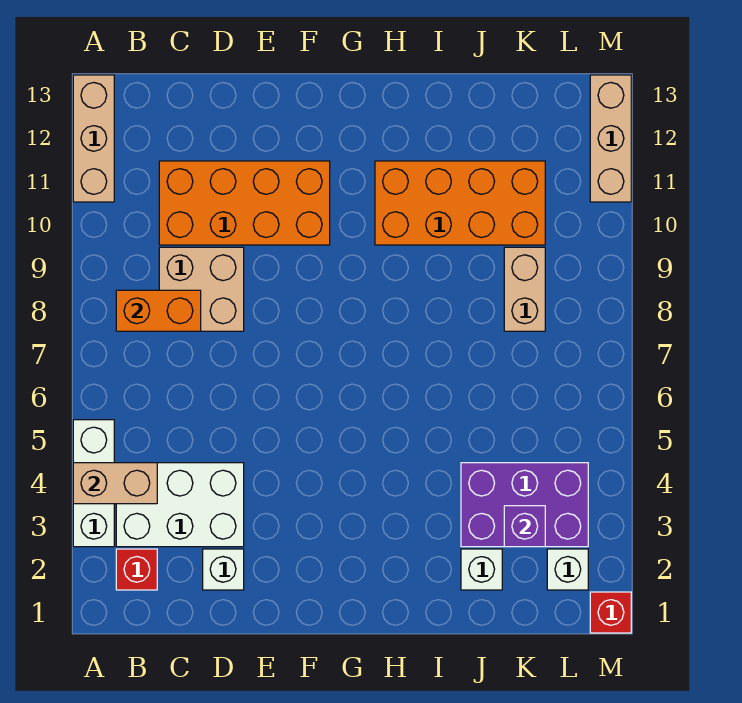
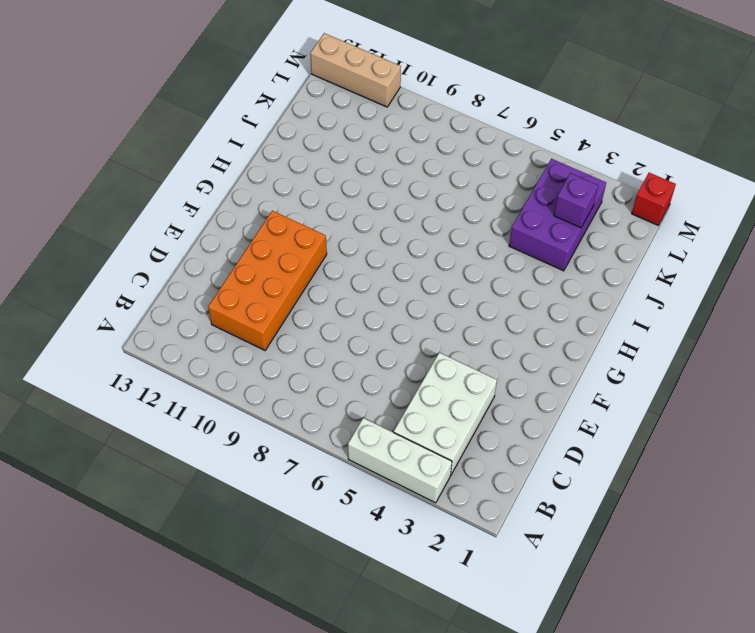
none -> tan 1x3 brick [73,75,114,202]
none -> red 1x1 brick [116,549,157,590]
none -> tan 2x2 brick [159,247,244,331]

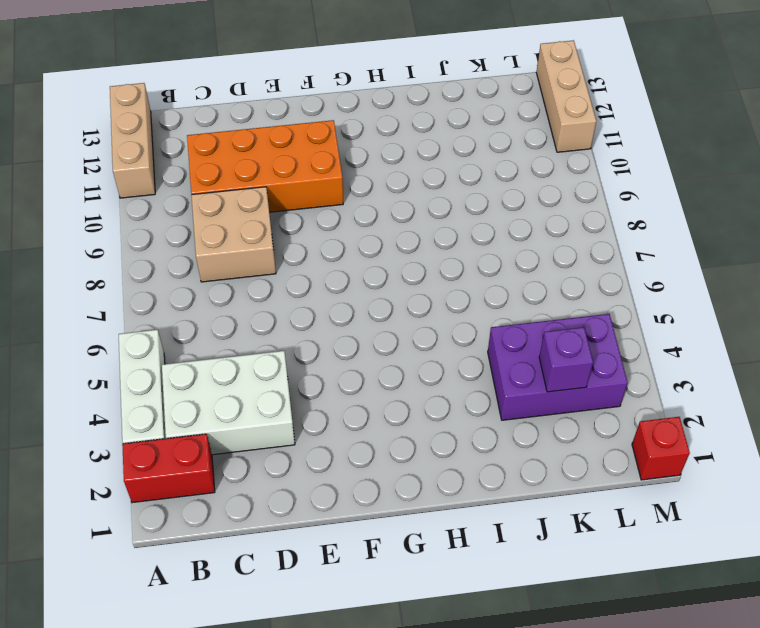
red 1x2 brick [122,434,215,503] -> red 1x1 brick [116,549,157,590]
none -> white 1x1 brick [203,549,244,590]
none -> orange 2x4 brick [375,161,545,245]
none -> white 1x1 brick [461,549,502,590]

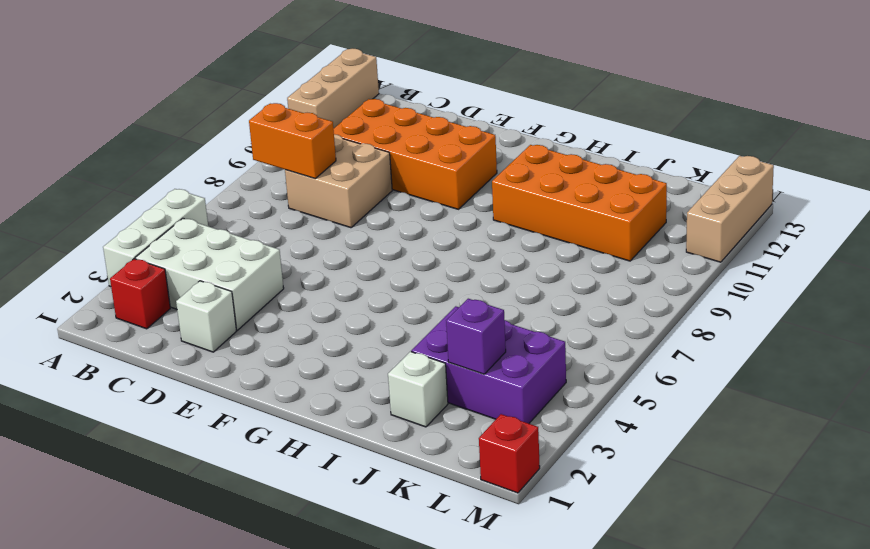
none -> tan 1x2 brick [504,247,545,331]
none -> white 1x1 brick [547,549,588,590]
none -> tan 1x2 brick [73,463,157,504]

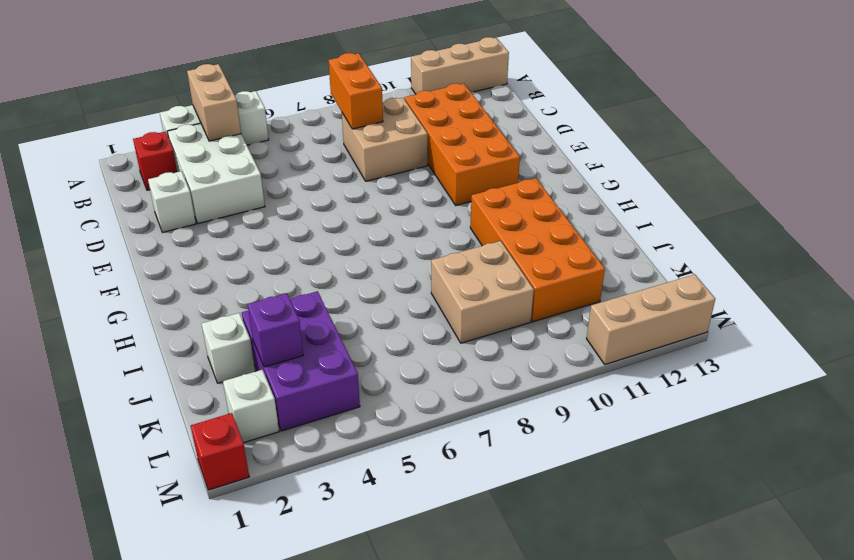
tan 2x2 brick [431,241,534,343] -> tan 1x2 brick [504,247,545,331]

